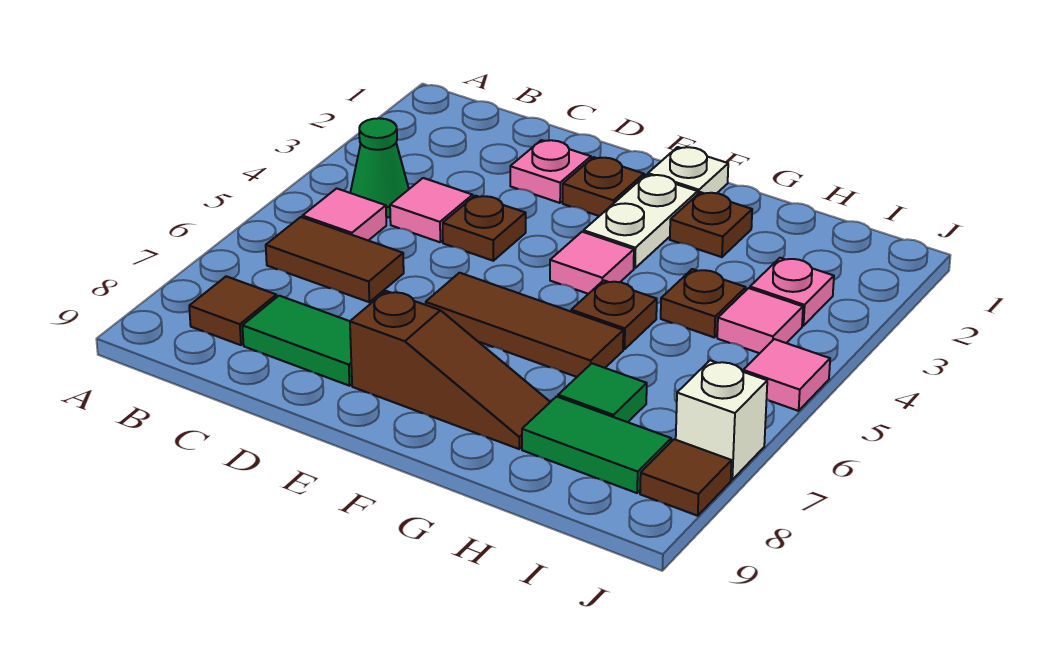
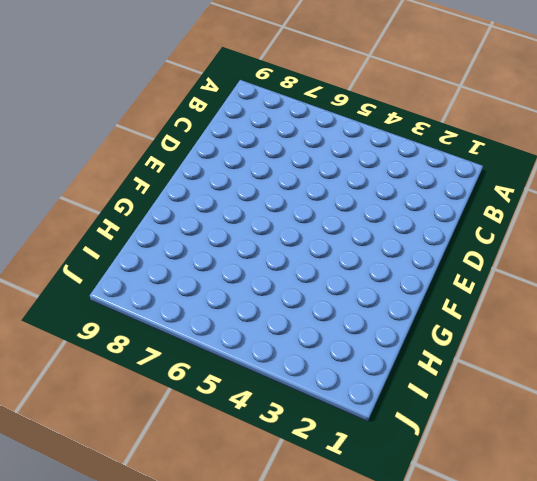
none -> green 1x1 cone [350,118,409,218]
none -> pink 1x1 tile [303,188,386,241]
none -> brown 1x2 tile [266,217,404,302]

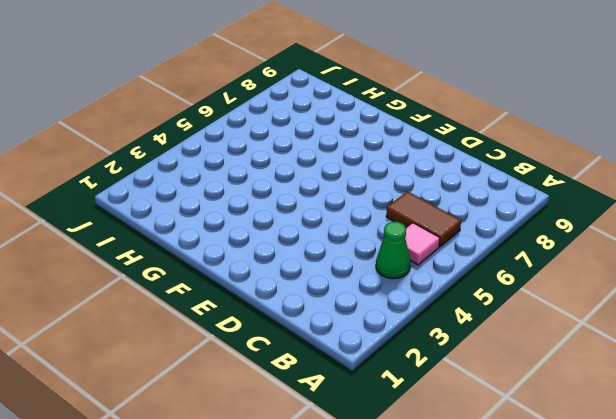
none -> brown 1x1 tile [189,276,276,345]
none -> pink 1x1 tile [390,178,473,242]
none -> green 1x2 tile [242,296,352,386]

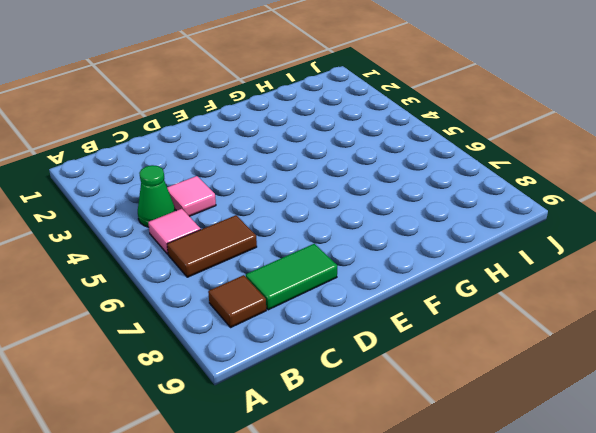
none -> pink 1x1 plate [510,140,591,203]
none -> brown 1x1 plate [443,196,526,261]
none -> brown 1x1 plate [563,157,644,216]

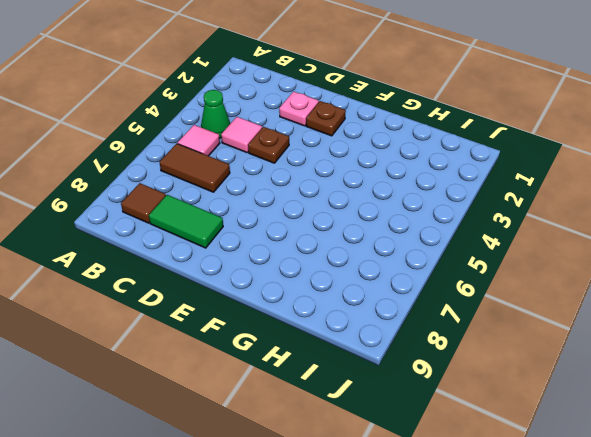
none -> brown 1x3 tile [426,273,623,377]
none -> brown 1x3 slope [350,291,550,449]
none -> white 1x1 plate [648,147,728,194]

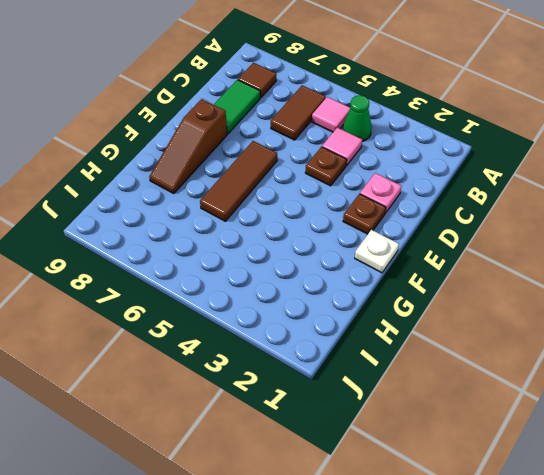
none -> white 1x2 plate [584,175,698,268]
none -> pink 1x1 tile [550,232,634,294]
none -> brown 1x1 plate [670,192,752,257]

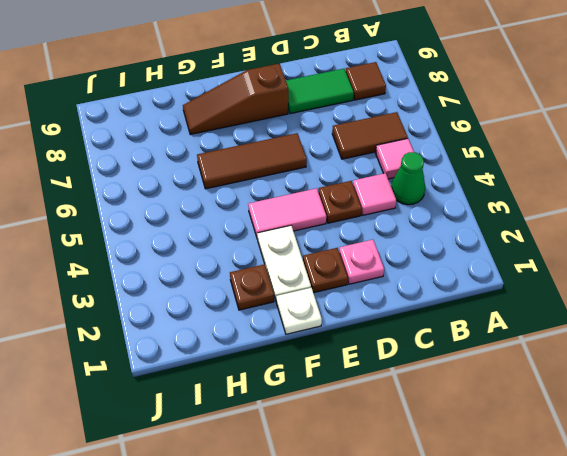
pink 1x2 tile [248,188,326,239] -> pink 1x1 tile [550,232,634,294]
none -> brown 1x1 plate [571,280,657,349]
none -> brown 1x1 plate [661,269,746,337]
none -> green 1x1 tile [558,363,647,422]

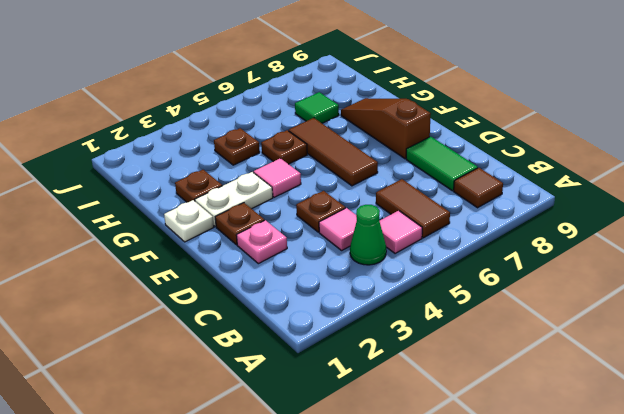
none -> green 1x2 tile [522,397,671,493]
none -> pink 1x1 plate [750,258,834,326]
none -> pink 1x1 tile [717,288,803,353]

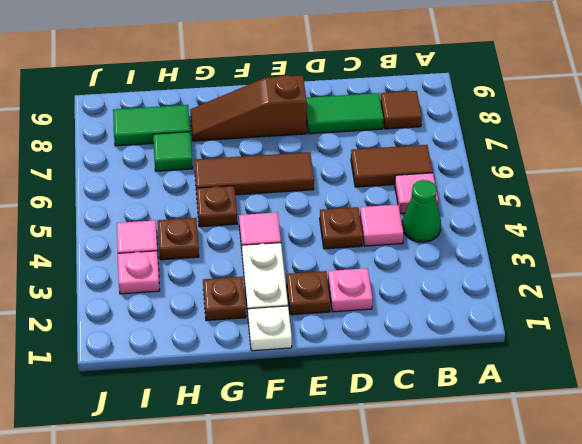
none -> pink 1x1 tile [743,339,830,411]
none -> white 1x1 brick [676,360,767,480]
none -> brown 1x1 tile [640,439,732,516]

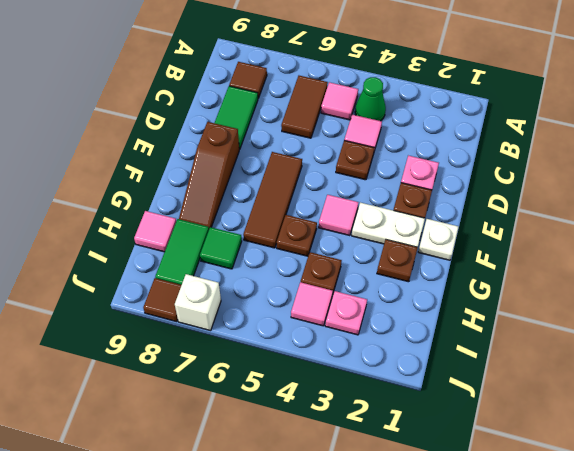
pink 1x1 tile [134,211,176,252] -> pink 1x1 tile moved to [743,339,830,411]

